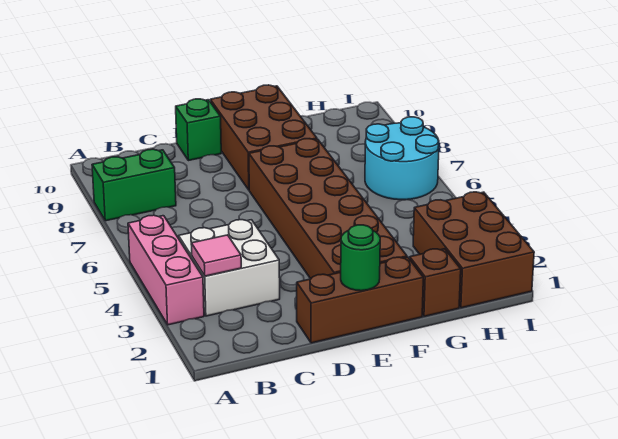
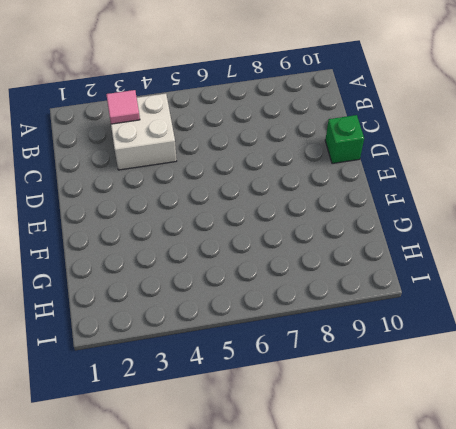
none -> pink 1x3 brick [128,215,204,325]
none -> green 1x2 brick [92,149,176,221]
none -> brown 1x3 brick [297,257,423,343]

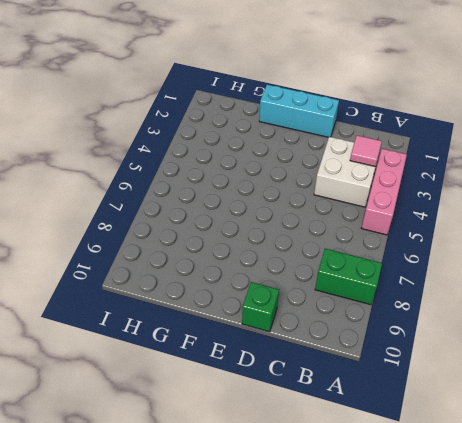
cyan 1x3 brick [259,85,339,137] -> brown 1x3 brick [297,257,423,343]
none -> brown 2x6 brick [249,139,407,279]
none -> brown 2x3 brick [210,85,317,190]
none -> brown 1x1 brick [410,249,461,316]

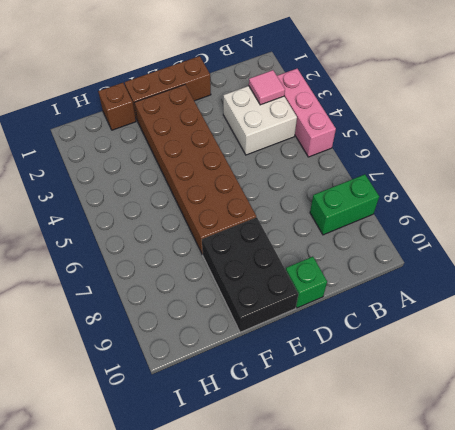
black 2x3 brick [202,217,298,332] -> brown 2x3 brick [210,85,317,190]
none -> brown 2x3 brick [413,192,534,308]
none -> cyan 2x2 round brick [365,117,439,200]
none -> green 1x1 round brick [341,225,380,291]

